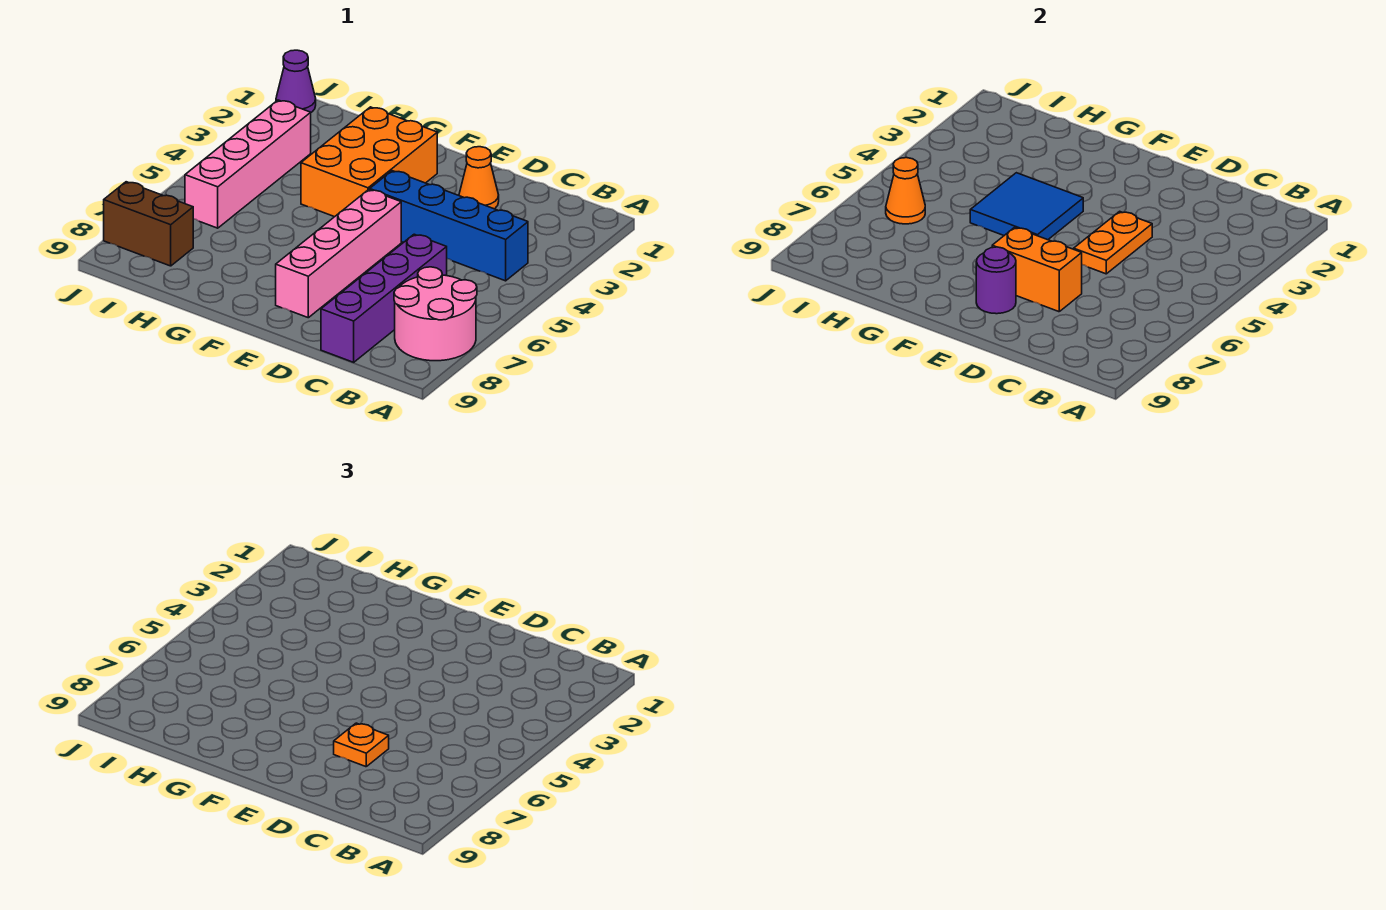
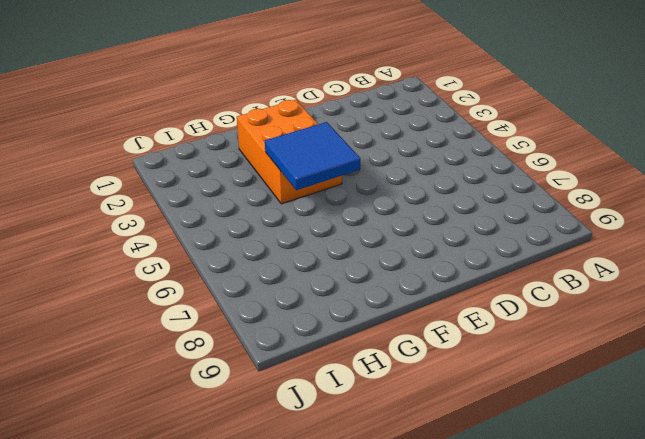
none -> pink 2x2 round brick [394,267,477,361]
none -> blue 1x4 brick [370,171,528,281]
none -> purple 1x4 brick [321,234,447,362]

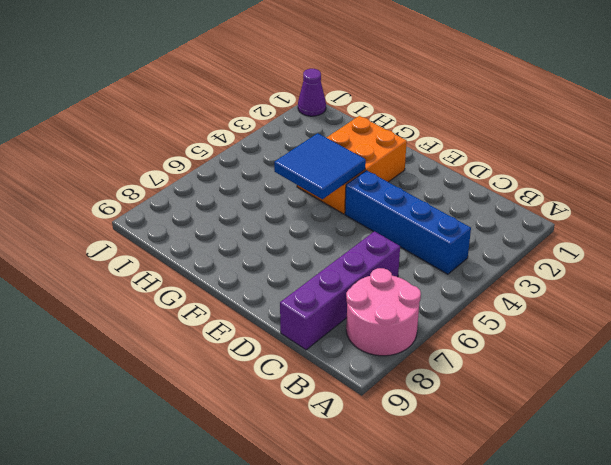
none -> orange 1x1 cone [459,147,499,209]
none -> pink 1x4 brick [276,190,401,318]
none -> pink 1x4 brick [185,100,311,228]

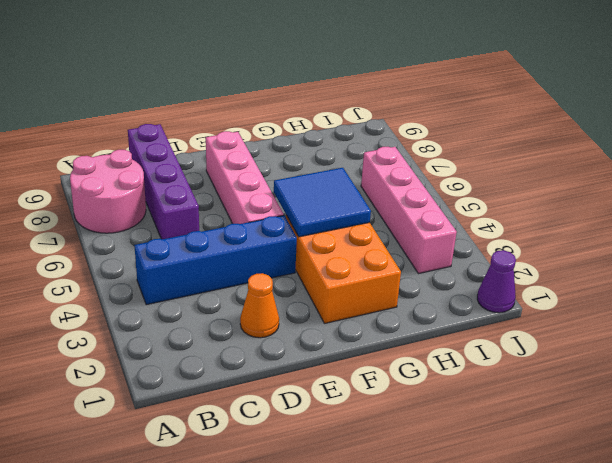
none -> brown 1x2 brick [104,182,193,266]
none -> orange 1x2 plate [1074,211,1152,274]
none -> orange 1x2 brick [992,227,1082,312]

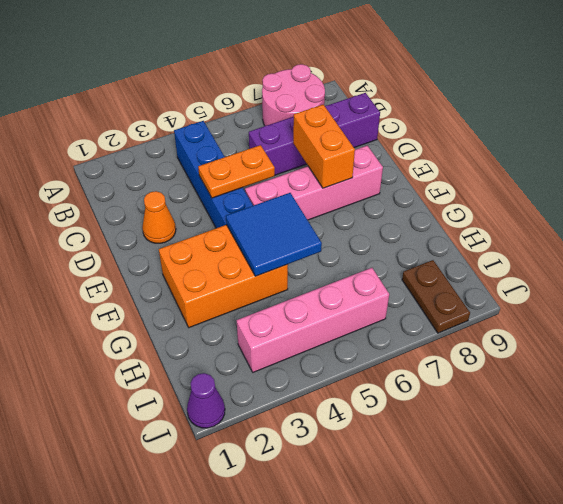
brown 1x2 plate [402,260,470,333] -> brown 1x2 brick [104,182,193,266]
none -> purple 1x1 round brick [976,247,1016,314]
none -> orange 1x1 cone [886,158,925,224]
none -> orange 1x1 plate [334,723,389,767]

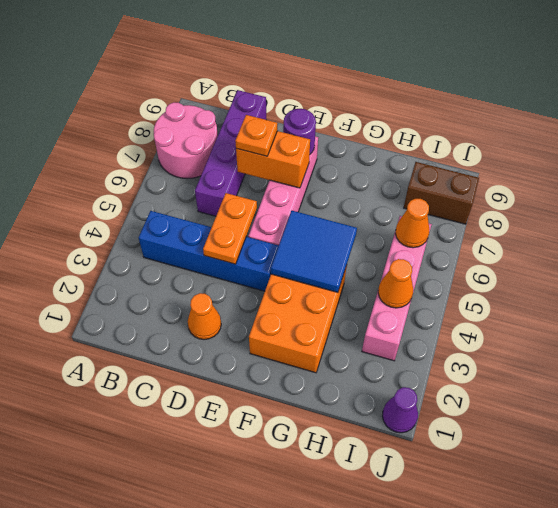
orange 1x1 cone [378,259,413,308] -> none

